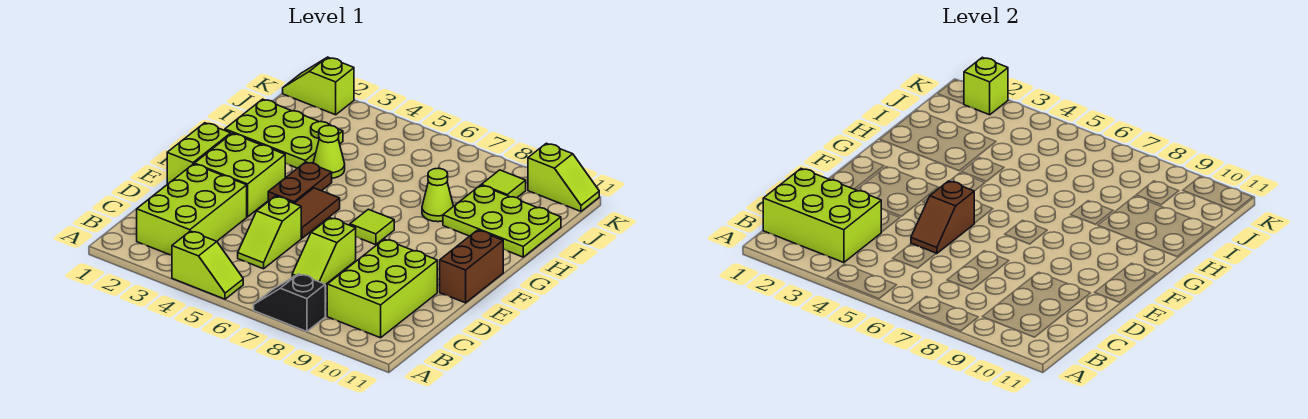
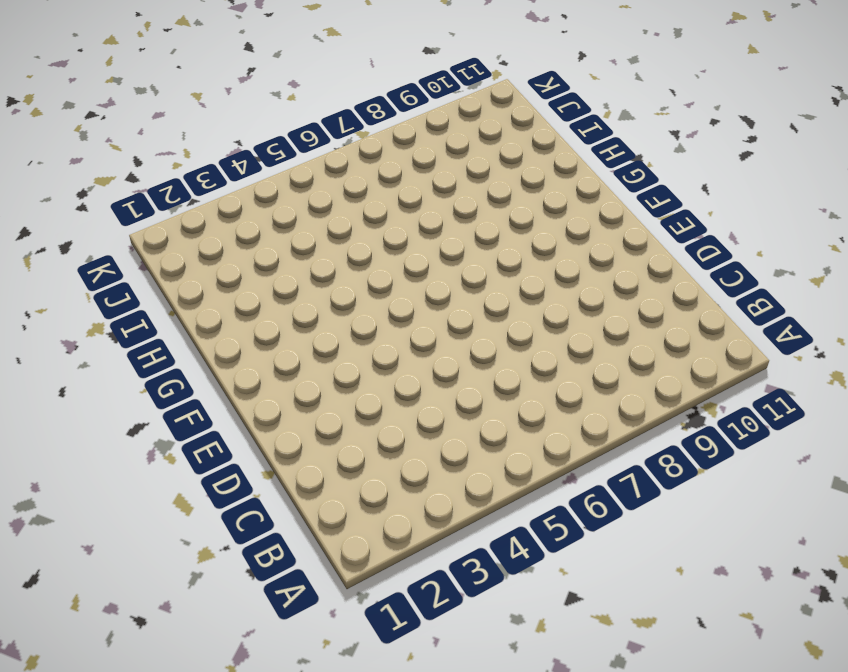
none -> lime 1x2 slope [172,231,243,299]
none -> black 1x2 slope [254,274,325,331]
none -> lime 2x3 brick [137,164,247,255]

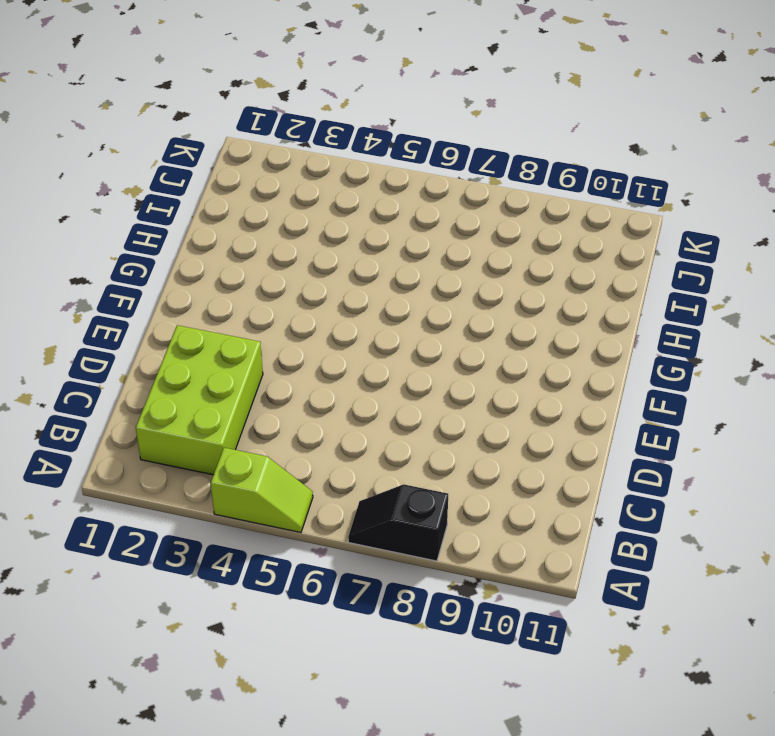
none -> lime 2x3 brick [327,239,437,338]
none -> lime 1x2 slope [238,196,301,269]
none -> lime 1x2 slope [292,218,356,285]

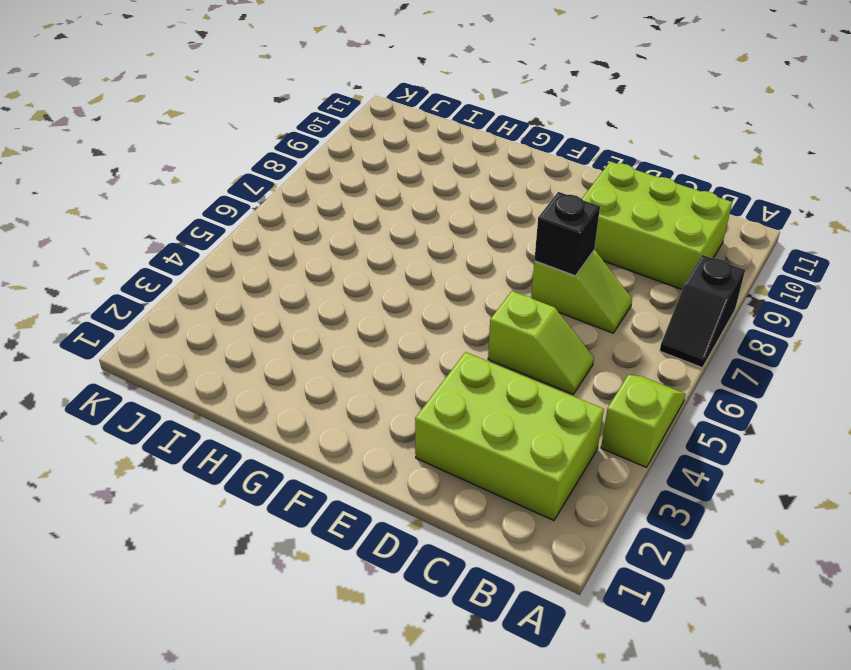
black 1x1 brick [534,192,600,276] -> none
none -> lime 1x2 brick [167,123,231,184]
none -> lime 2x2 brick [194,134,285,217]
none -> brown 1x2 tile [294,188,340,238]

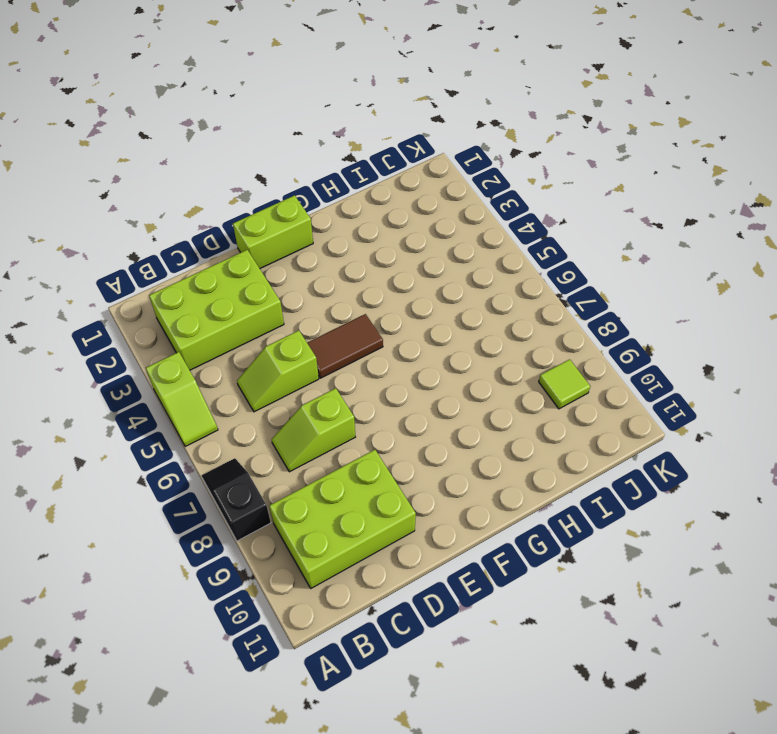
none -> lime 2x2 brick [194,134,285,217]
none -> brown 1x2 brick [440,230,503,303]
none -> brown 1x2 plate [268,162,332,203]

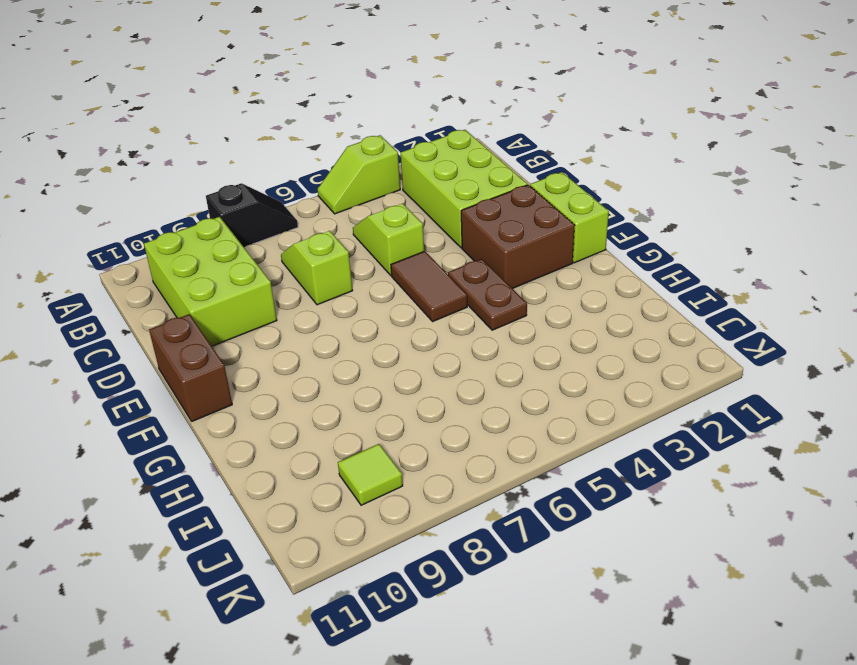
brown 2x2 brick [461,185,575,289] -> lime 2x2 brick [194,134,285,217]
none -> lime 1x1 tile [350,209,394,245]
none -> lime 2x3 plate [225,99,343,168]
none -> lime 1x1 cone [313,125,345,178]

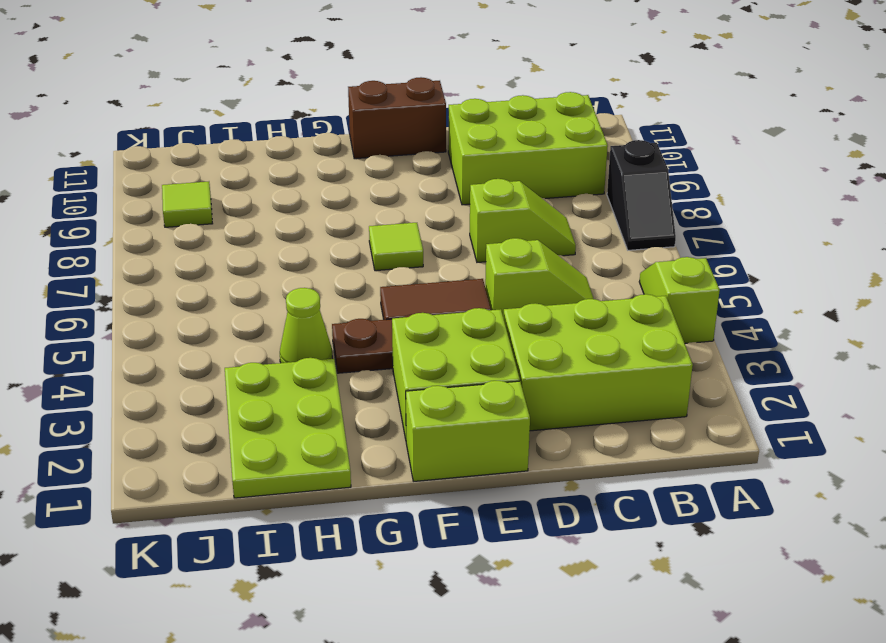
none -> lime 1x1 cone [422,168,453,222]
none -> lime 2x3 plate [443,185,561,257]
none -> lime 1x2 slope [283,57,354,115]

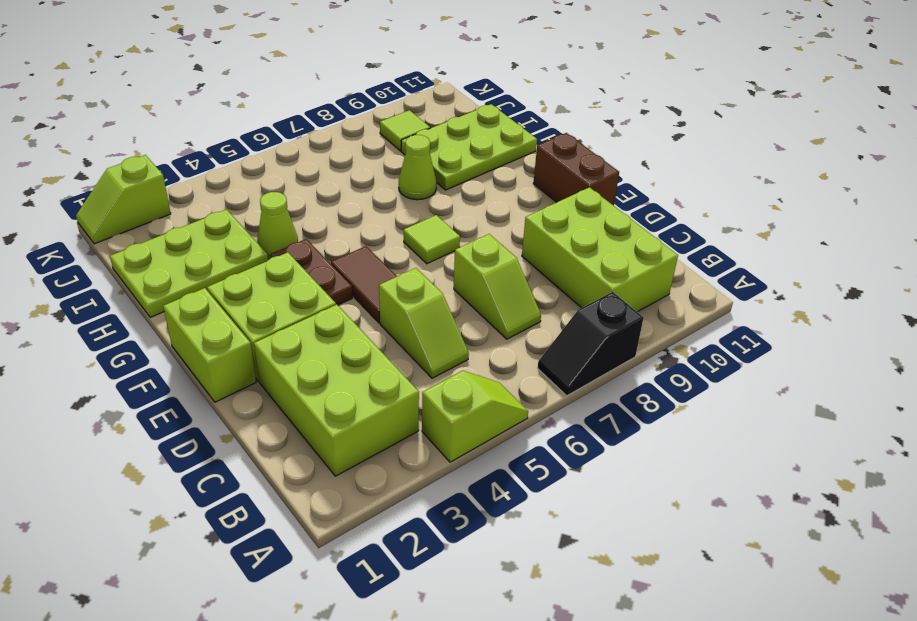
none -> lime 1x2 slope [528,143,599,211]
none -> lime 2x3 brick [763,169,881,263]
none -> brown 1x2 slope [911,181,974,254]

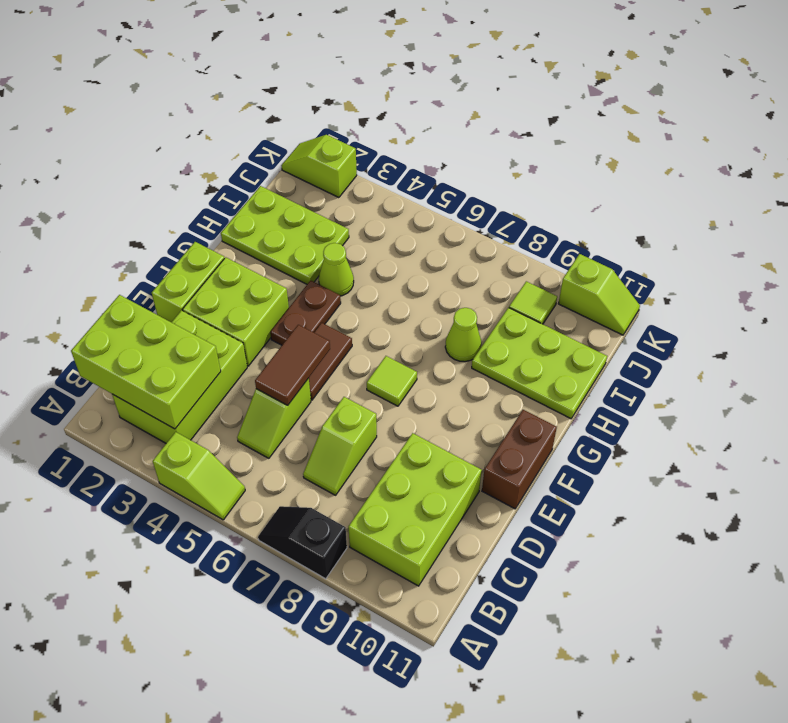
brown 1x2 tile [255,325,330,405] -> brown 1x2 slope [911,181,974,254]
none -> lime 1x1 brick [964,57,1008,115]

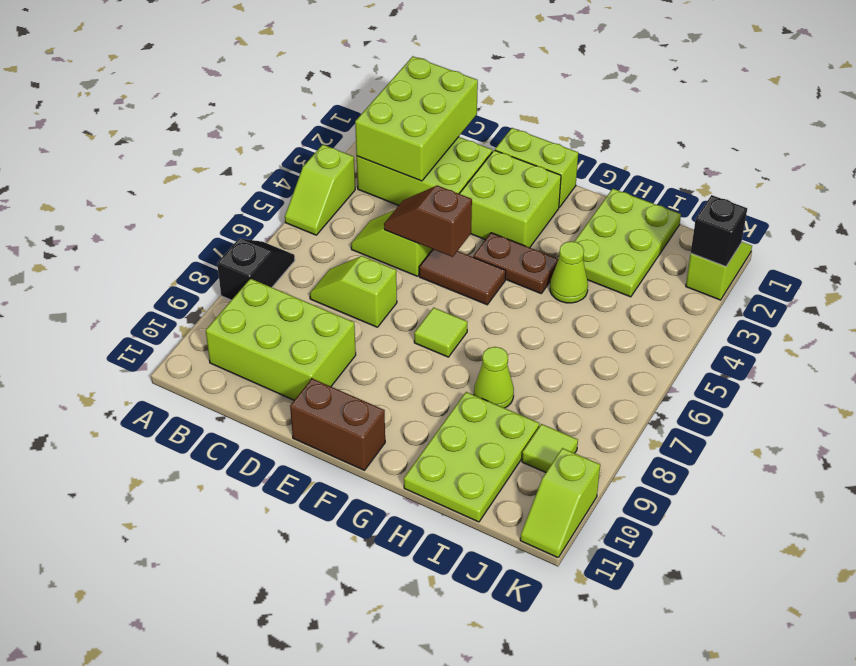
black 1x1 brick [691,195,747,267] -> lime 1x1 brick [964,57,1008,115]

